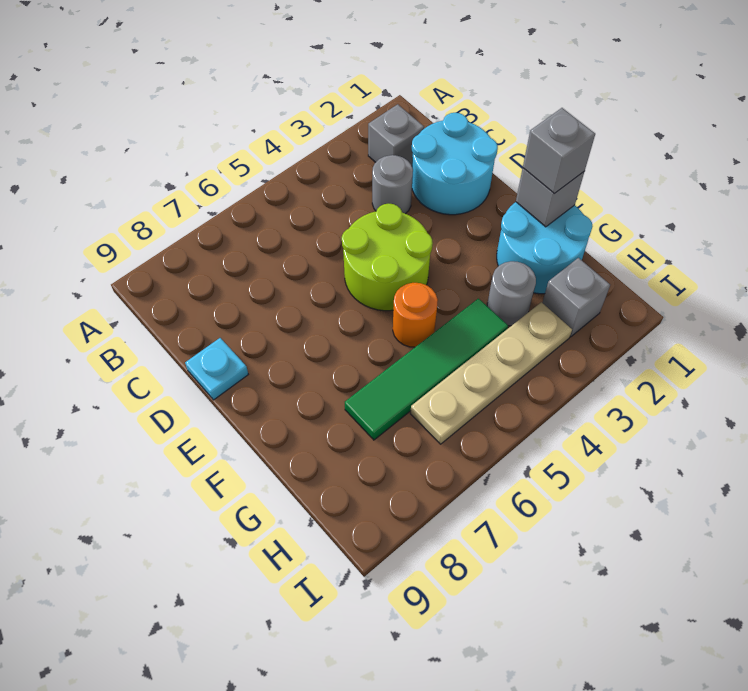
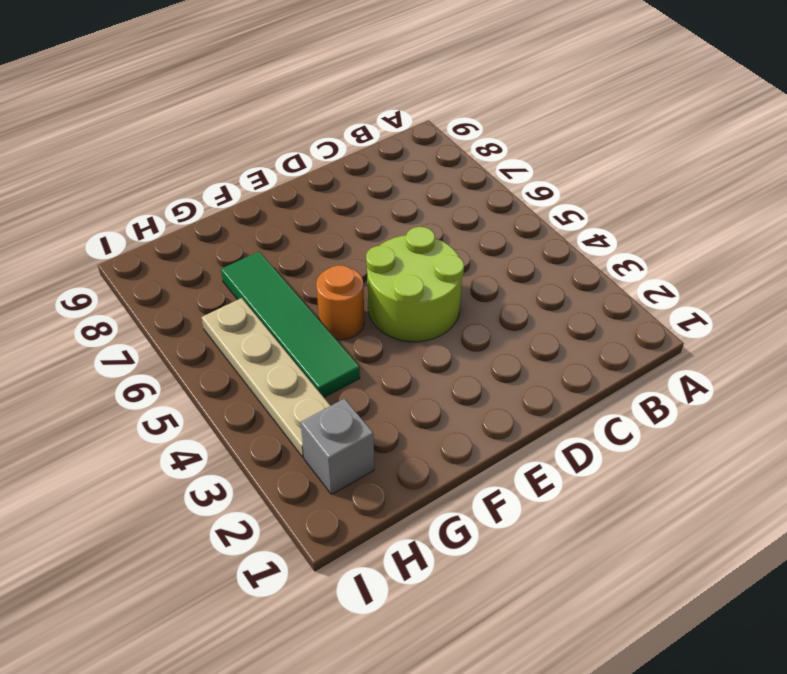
none -> grey 1x1 brick [368,104,424,165]
none -> cyan 2x2 round brick [412,113,498,215]
none -> grey 1x1 round brick [372,155,413,214]

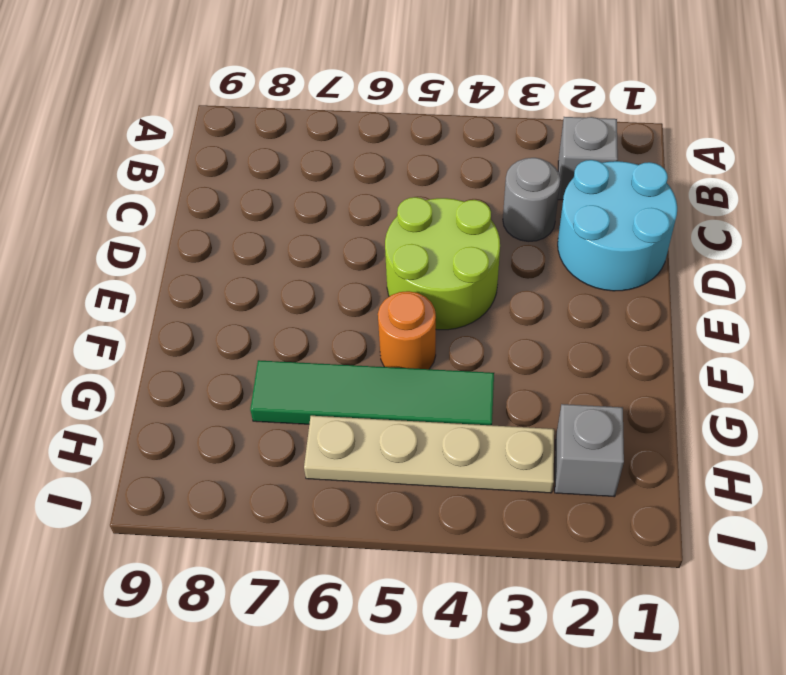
none -> cyan 1x1 plate [185,338,248,400]
none -> cyan 2x2 round brick [497,202,593,294]
none -> grey 1x1 round brick [487,261,536,326]

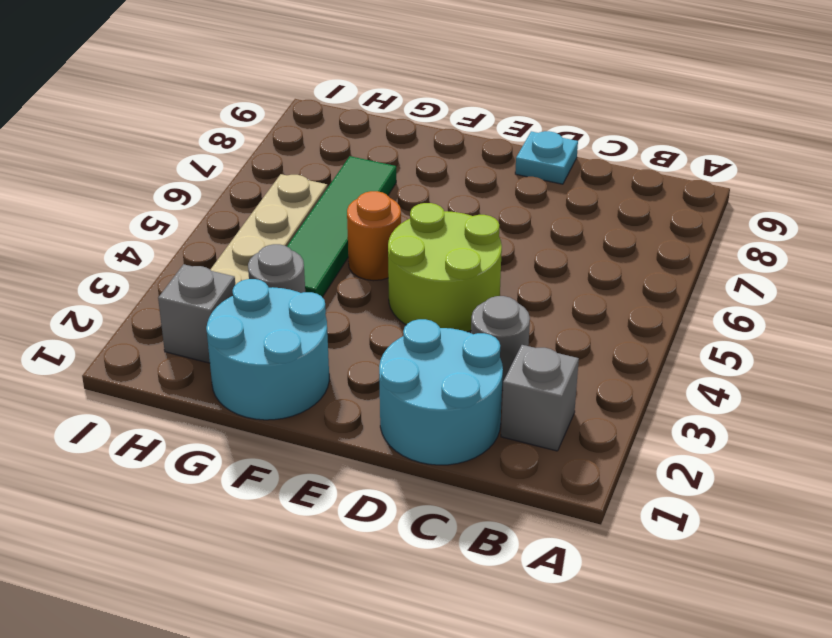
none -> grey 1x1 brick [516,168,584,227]
none -> grey 1x1 brick [523,108,595,194]

